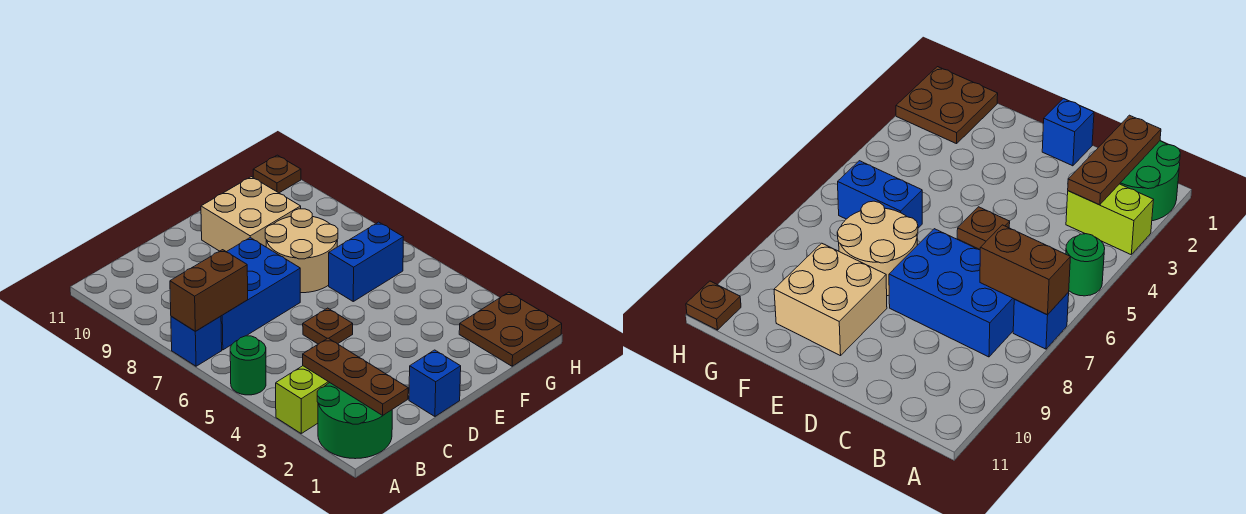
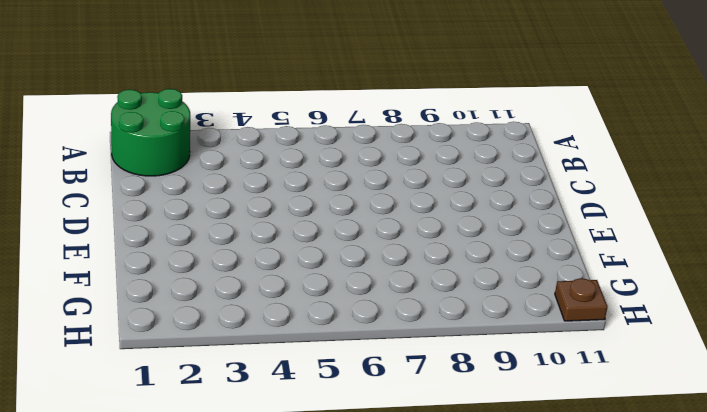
none -> lime 1x2 brick [276,366,330,433]
none -> green 1x1 round brick [230,336,266,395]
none -> blue 1x1 brick [171,316,222,366]

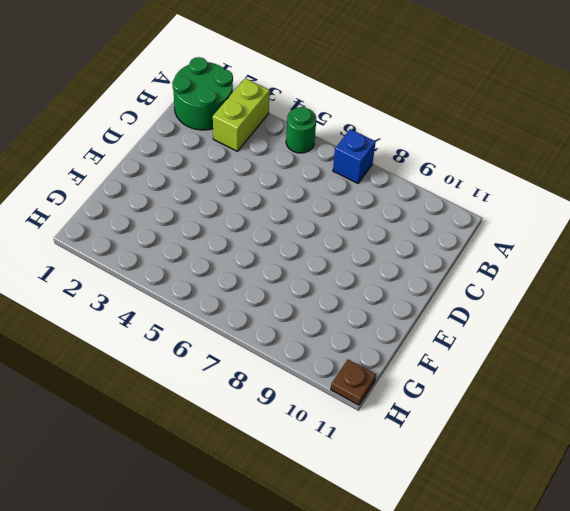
none -> blue 2x3 brick [221,238,300,350]
none -> blue 1x1 brick [409,350,461,416]
none -> brown 1x1 plate [303,308,353,344]

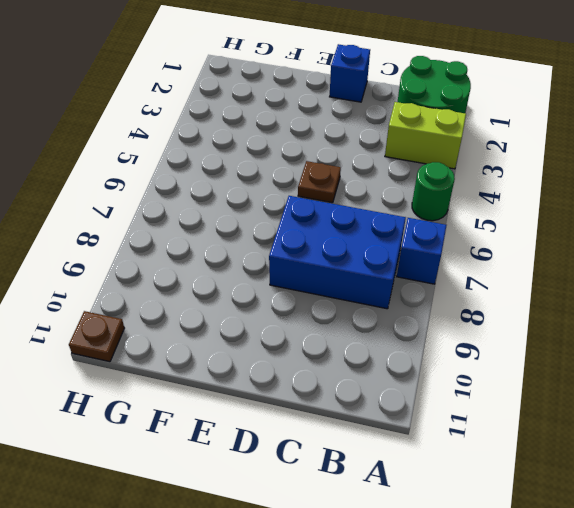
none -> tan 2x2 round brick [265,209,338,293]
none -> tan 2x2 brick [201,177,301,252]
none -> blue 1x2 brick [329,222,404,301]

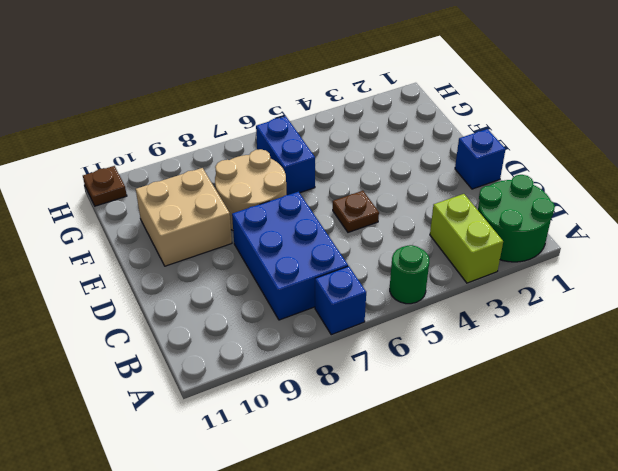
none -> brown 2x2 plate [459,292,562,366]
none -> brown 1x2 brick [170,250,248,331]
none -> brown 1x3 plate [303,338,408,415]

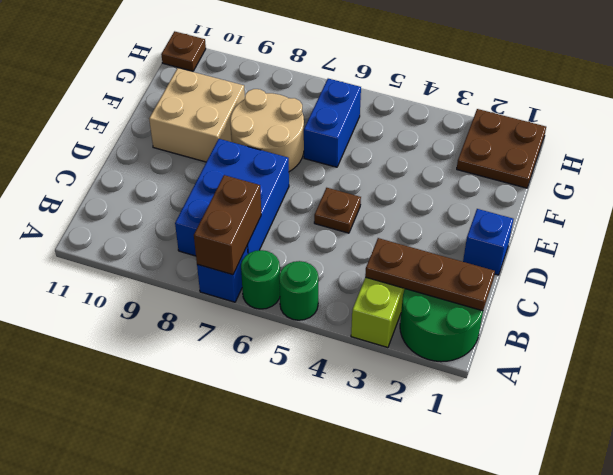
green 1x1 round brick [241,250,280,309] -> none

